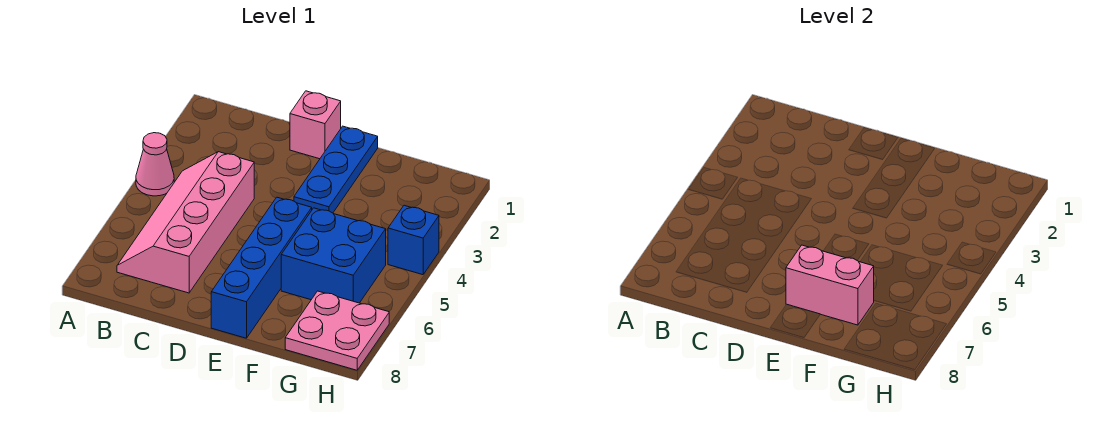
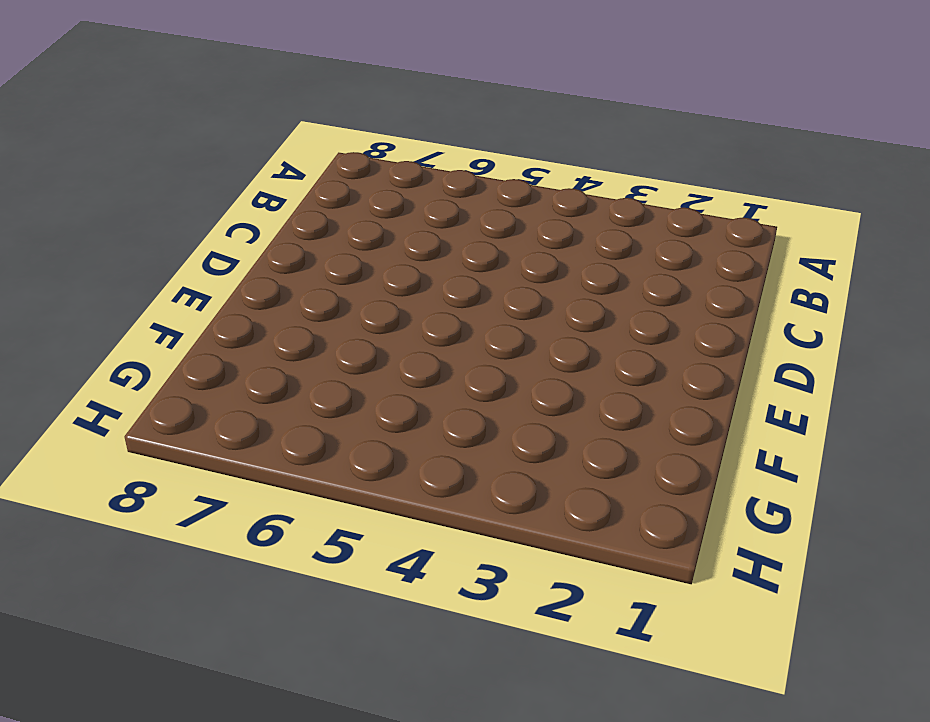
none -> pink 1x1 cone [136,133,174,196]
none -> pink 2x4 slope [117,152,254,293]

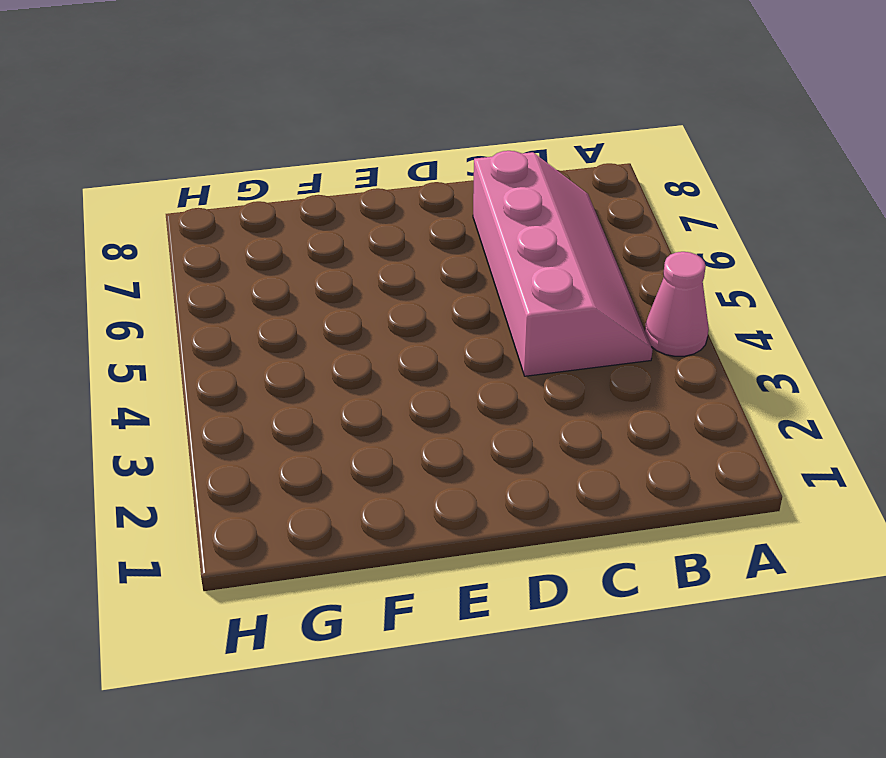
none -> pink 1x1 brick [290,91,341,159]
none -> blue 1x3 plate [294,126,378,213]

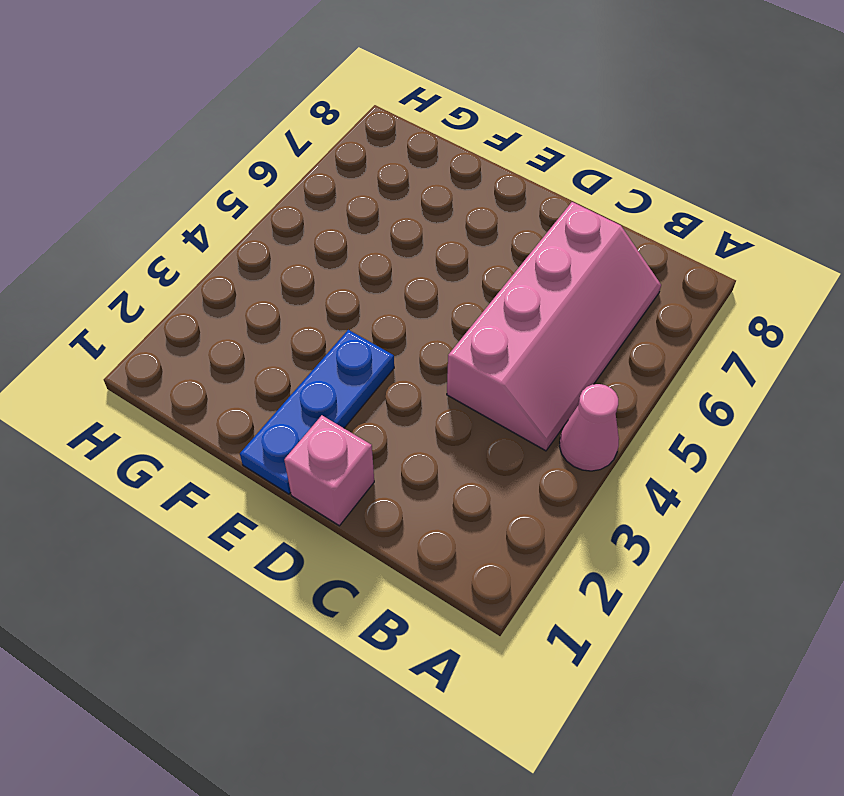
none -> blue 1x4 brick [211,197,312,338]
none -> blue 2x2 brick [281,208,386,303]

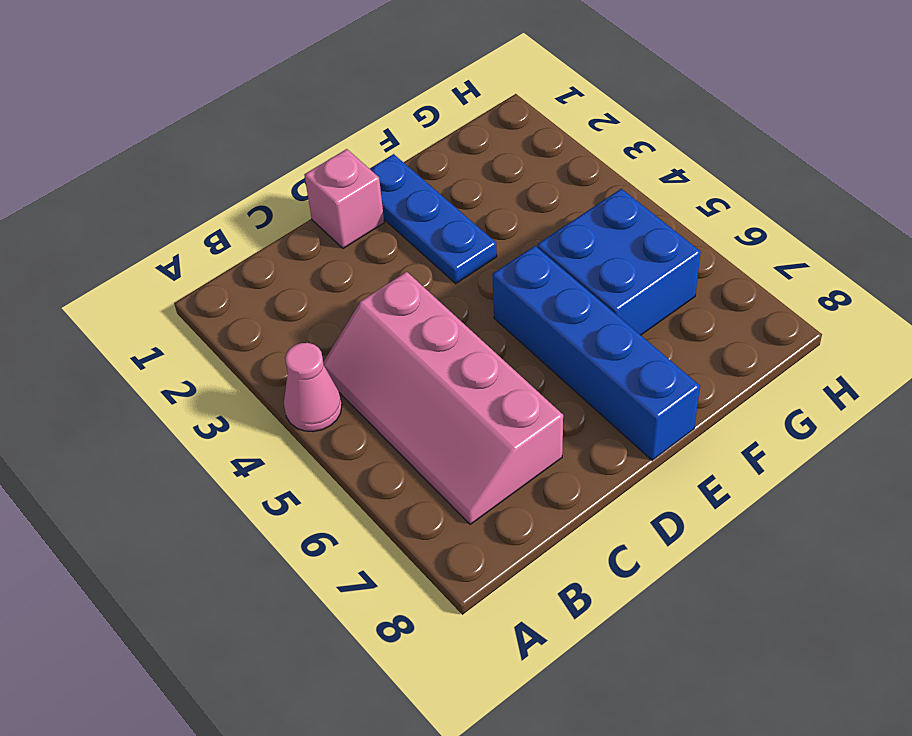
none -> pink 2x2 plate [285,291,389,370]
none -> blue 1x1 brick [388,205,439,275]

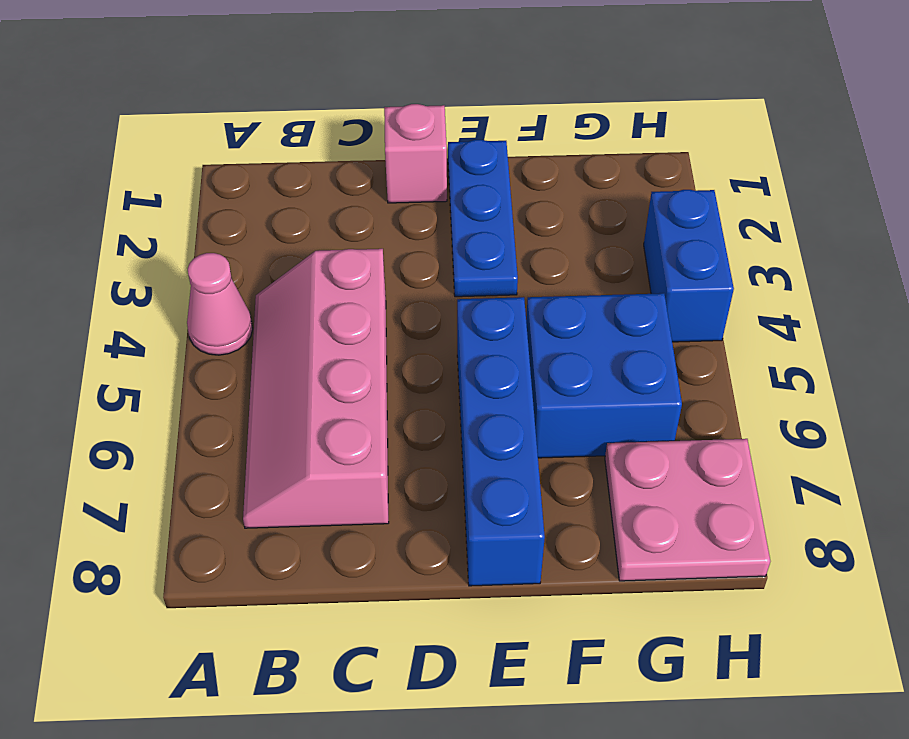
blue 1x2 brick [644,190,734,342] -> blue 1x1 brick [388,205,439,275]
none -> pink 1x2 brick [786,245,874,325]

